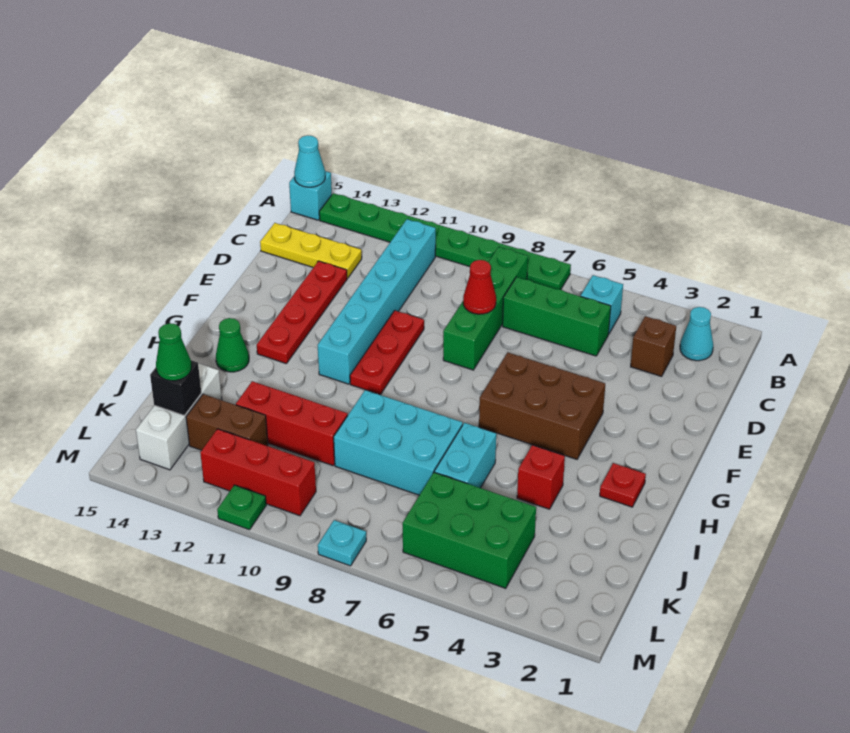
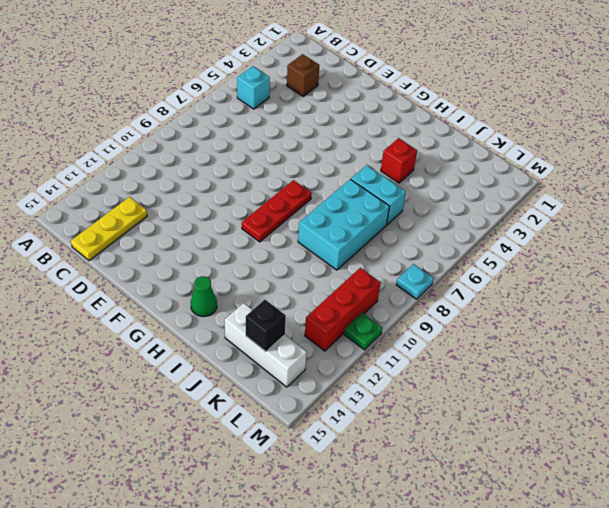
red 1x3 plate [242,180,312,242] -> red 1x3 plate turned to [350,310,424,395]
none -> green 1x8 plate [319,193,571,289]
none -> cyan 1x1 brick [289,171,332,220]
none -> cyan 1x1 cone [680,307,713,361]

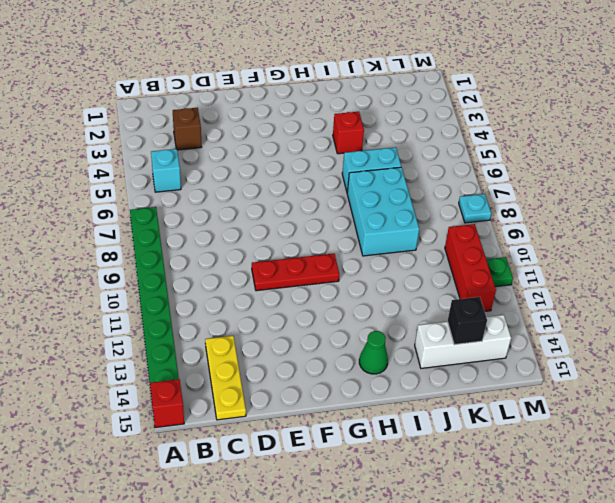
red 1x1 brick [150,379,184,428] -> cyan 1x1 brick [289,171,332,220]
none -> cyan 1x1 cone [680,307,713,361]
none -> green 1x4 brick [443,247,528,370]
none -> cyan 1x6 brick [318,219,436,384]

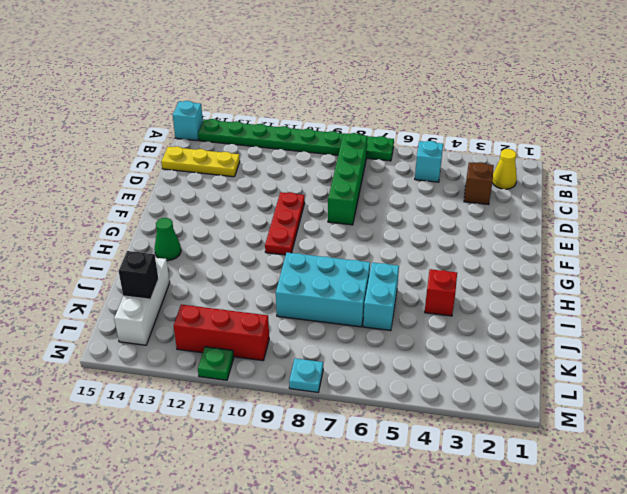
yellow 1x1 cone [492,149,517,189] -> cyan 1x1 cone [680,307,713,361]
none -> cyan 1x6 brick [318,219,436,384]
none -> green 1x3 brick [503,277,611,356]
none -> red 1x4 plate [257,261,347,364]

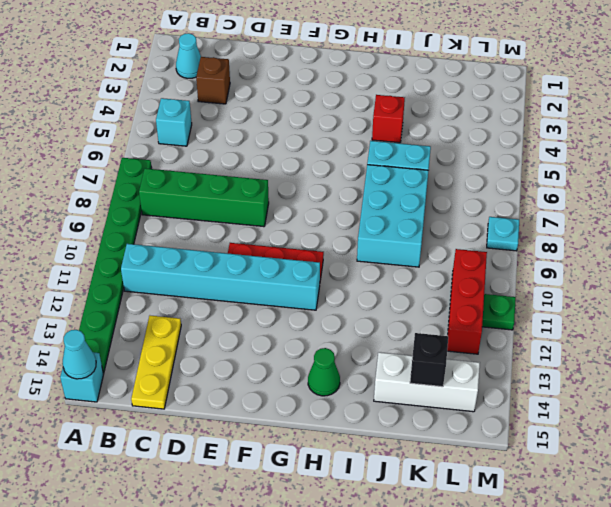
none -> green 1x3 brick [503,277,611,356]
none -> red 1x4 plate [257,261,347,364]
none -> brown 2x3 brick [479,353,605,459]

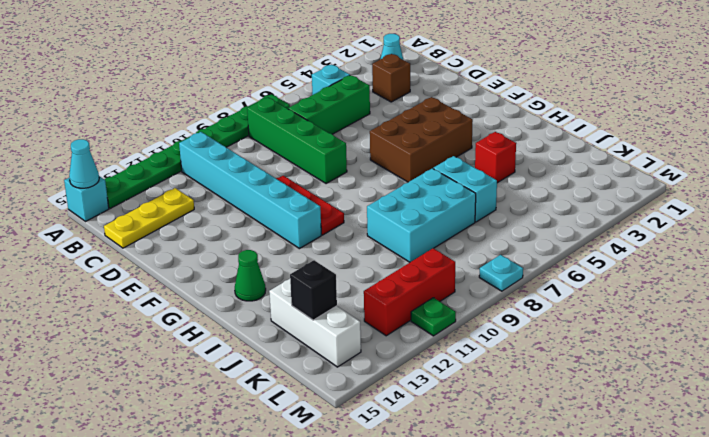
none -> red 1x4 plate [257,261,347,364]
none -> red 1x1 plate [600,463,646,507]
none -> red 1x3 brick [236,381,348,466]

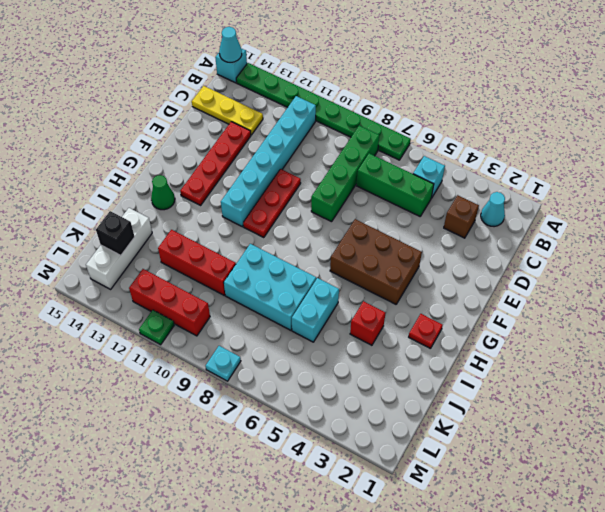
none -> green 2x3 brick [403,472,536,588]
none -> brown 1x2 brick [186,394,268,450]
none -> red 1x1 cone [463,260,496,314]

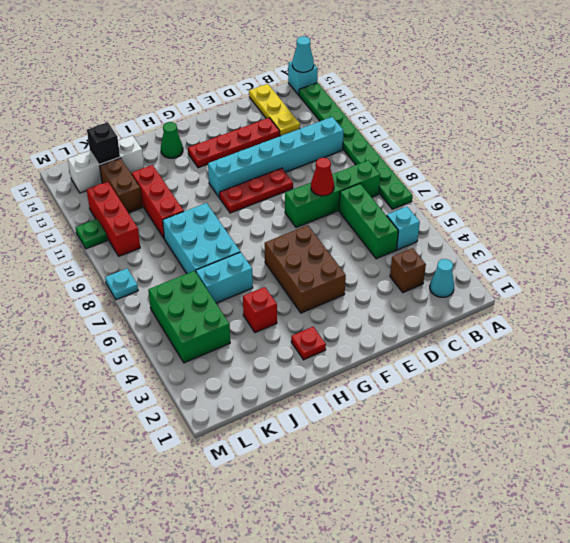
none -> green 1x1 cone [156,323,192,381]

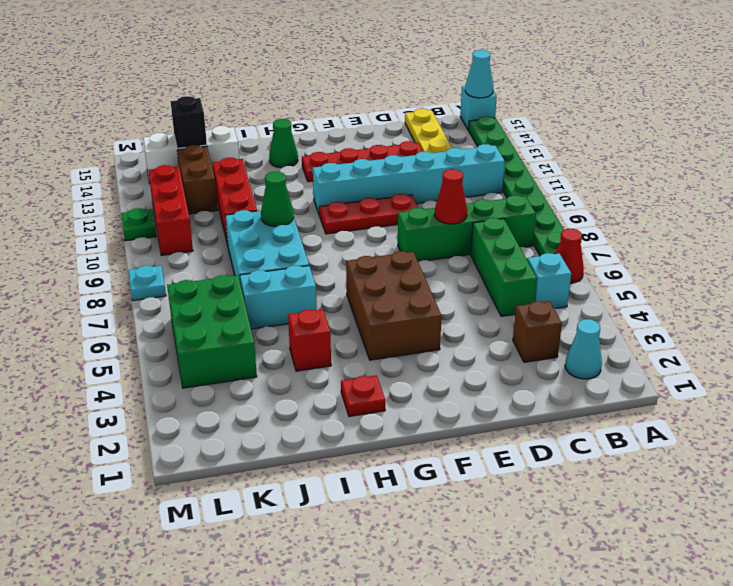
red 1x1 cone [556,229,584,283] -> none
green 1x1 cone [261,172,294,227] -> green 1x1 cone moved to [156,323,192,381]

